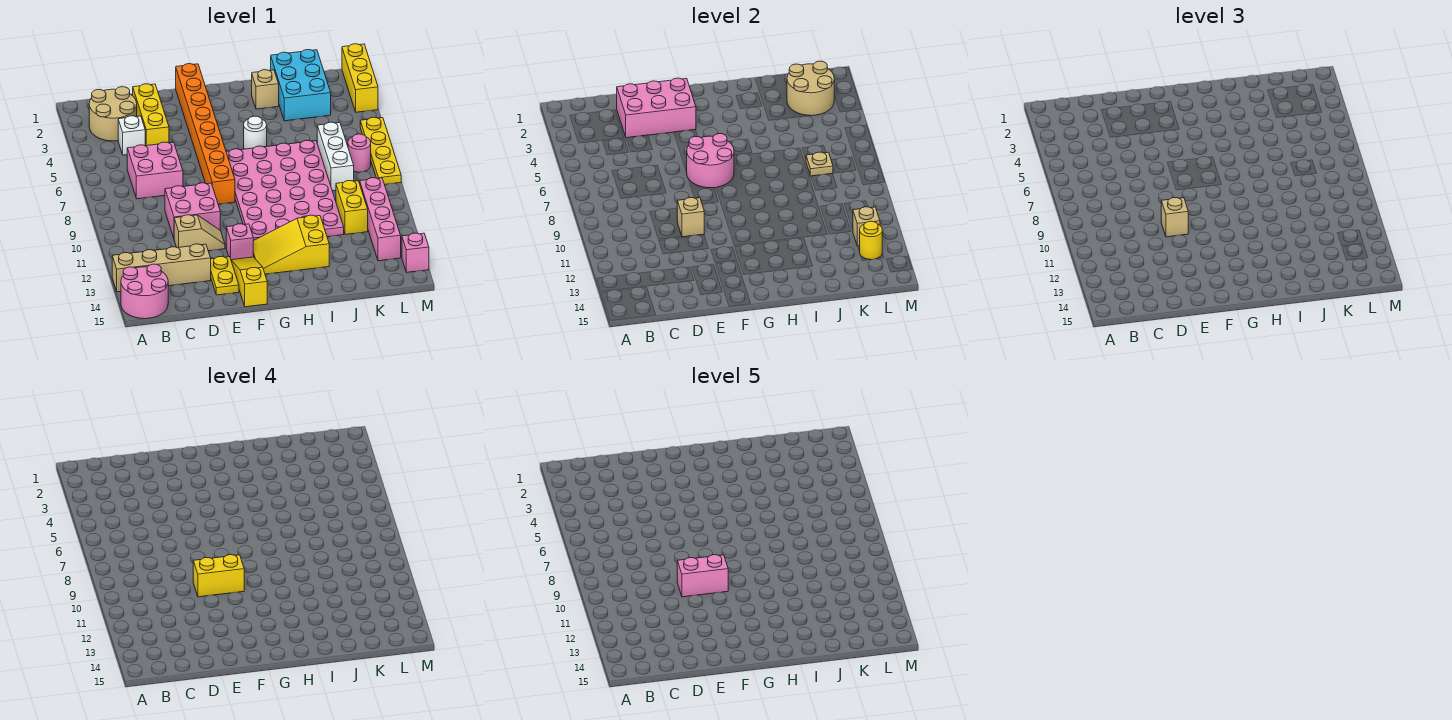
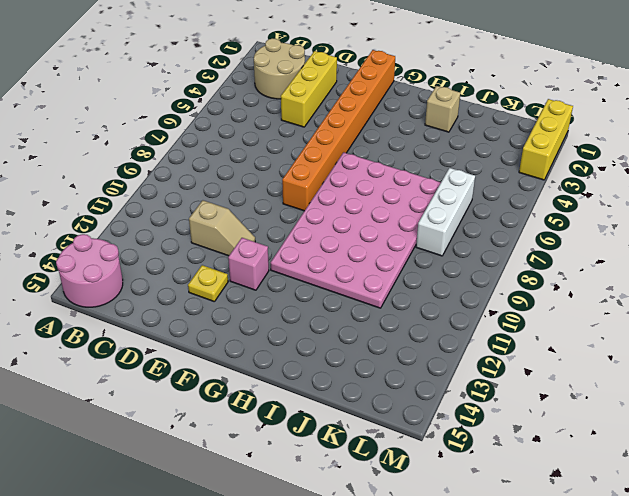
yellow 1x1 plate [188,265,228,302] -> yellow 1x2 plate [211,257,239,295]
none -> tan 1x4 brick [112,244,211,292]
none -> white 1x1 brick [118,116,145,155]
none -> pink 2x2 brick [127,142,183,199]
none -> pink 2x2 brick [165,183,220,238]

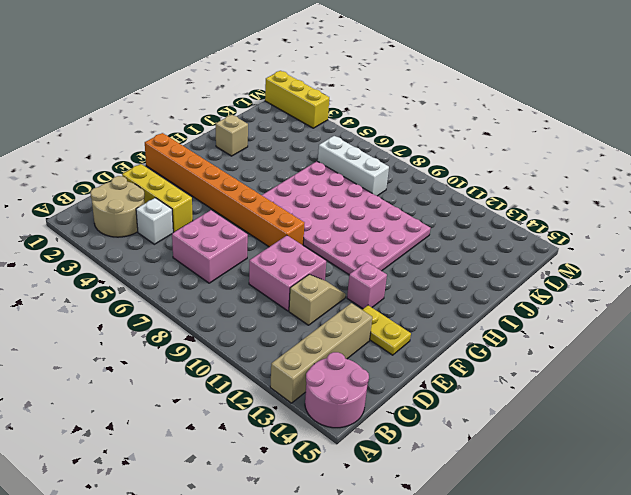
none -> yellow 1x3 slope [231,257,267,307]
none -> yellow 2x3 slope [253,215,329,274]
none -> white 1x1 round brick [244,116,267,149]
none -> cyan 2x3 brick [271,50,331,121]

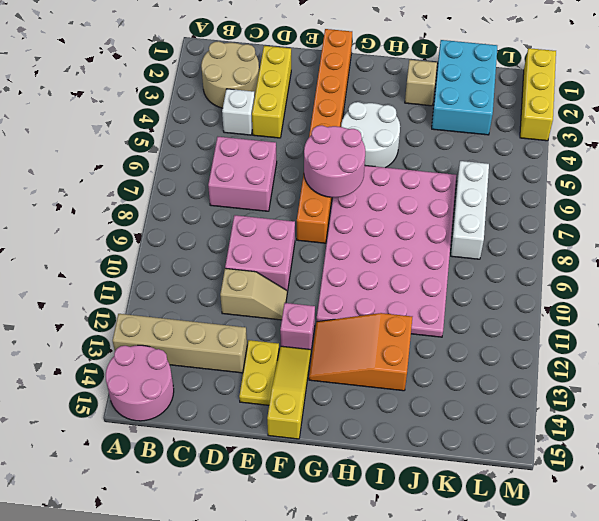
white 2x2 round brick [341,102,400,168] -> white 1x1 round brick [244,116,267,149]
orange 2x3 slope [309,313,412,391] -> yellow 2x3 slope [253,215,329,274]
none -> yellow 1x2 brick [336,181,368,234]
none -> pink 1x1 round brick [348,134,371,172]
none -> pink 1x4 brick [360,178,401,261]
none -> yellow 1x4 plate [360,117,401,184]

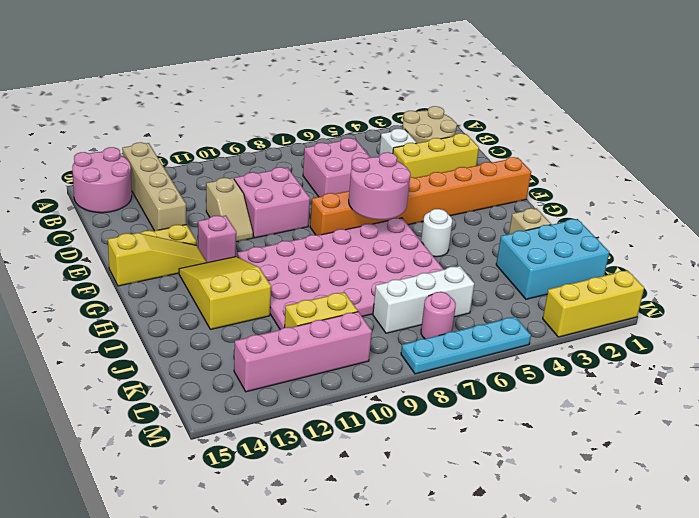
cyan 1x4 plate [401,317,531,374] -> yellow 1x4 plate [360,117,401,184]
none -> pink 1x1 brick [402,233,429,272]
none -> pink 2x3 brick [617,78,696,138]
none -> tan 1x1 brick [677,198,704,237]
none -> tan 2x2 round brick [787,61,834,116]

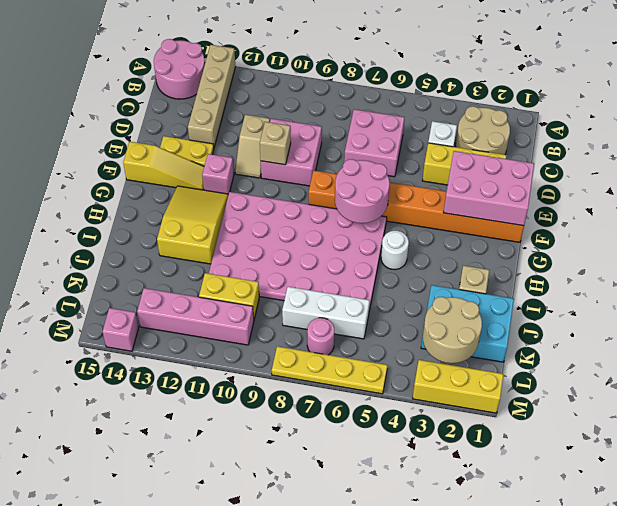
pink 2x3 brick [444,151,534,226] -> pink 2x3 brick turned to [617,78,696,138]
none -> tan 1x1 plate [806,152,833,176]
none -> tan 1x1 brick [853,207,880,246]
none -> yellow 1x1 round brick [859,221,882,260]
none -> tan 1x1 brick [1161,198,1188,237]

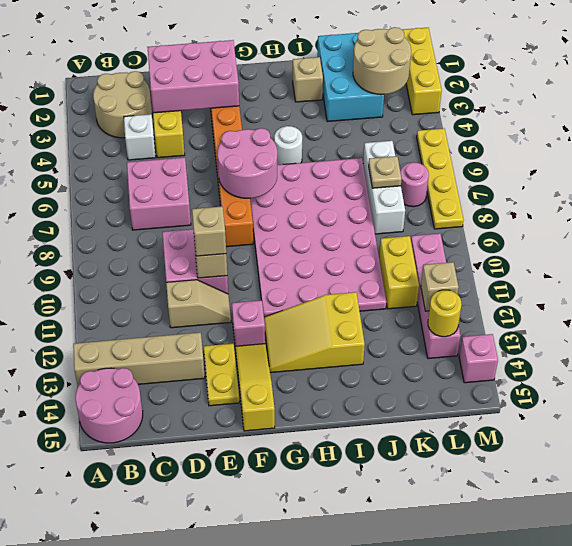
none -> yellow 1x2 brick [193,555,244,597]
none -> pink 1x2 brick [677,555,728,597]

